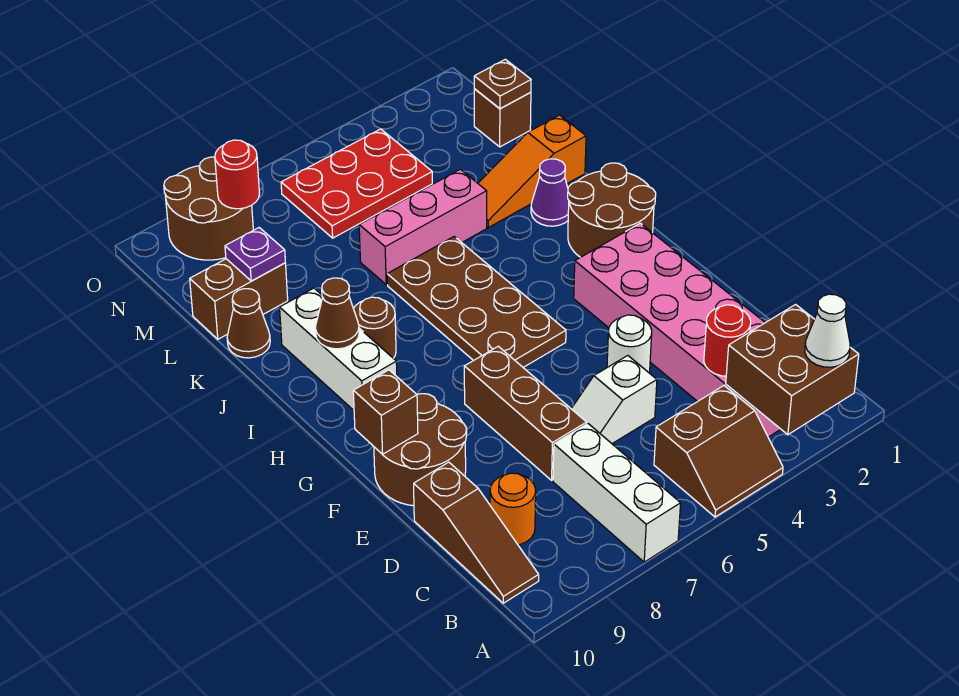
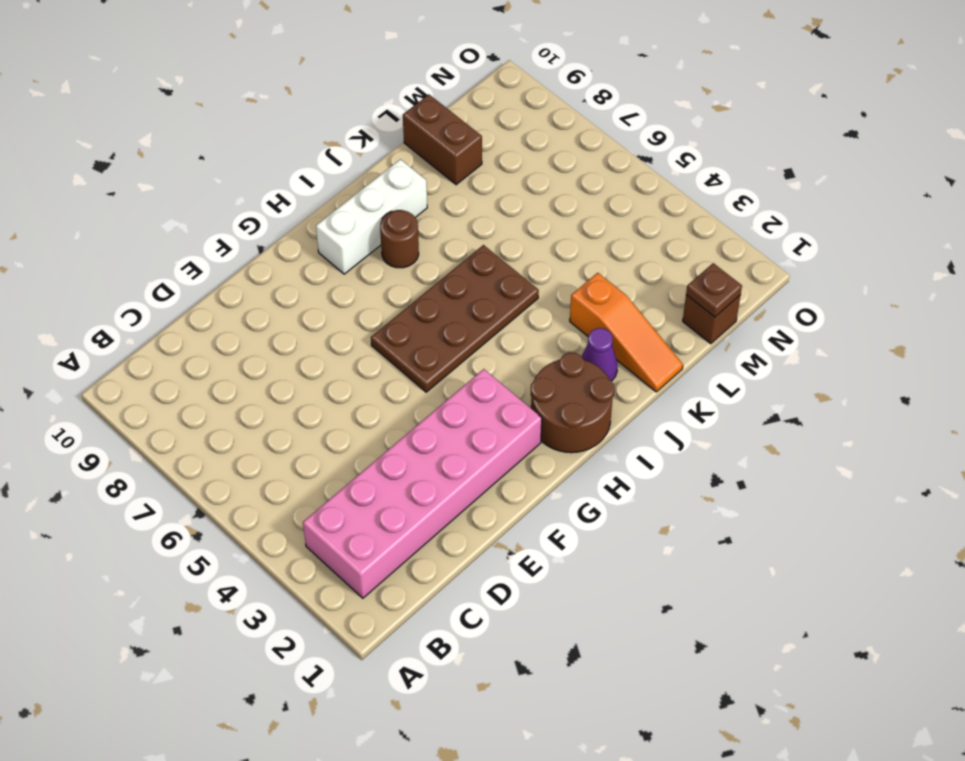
orange 1x3 slope [570,273,683,392] -> orange 1x3 slope turned to [478,115,586,228]
none -> brown 2x2 slope [654,386,783,517]
none -> white 1x3 brick [553,424,681,562]
none -> brown 1x3 slope [414,462,539,603]

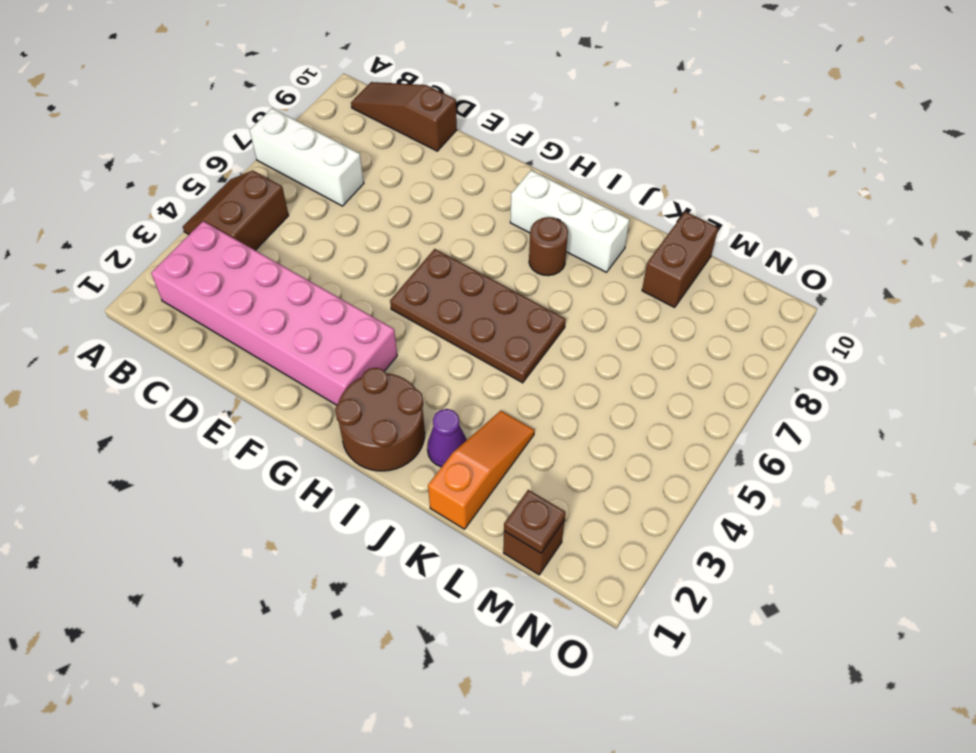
none -> orange 1x1 round brick [490,473,536,545]
none -> white 1x2 slope [571,356,657,443]
none -> brown 1x3 brick [464,346,587,480]

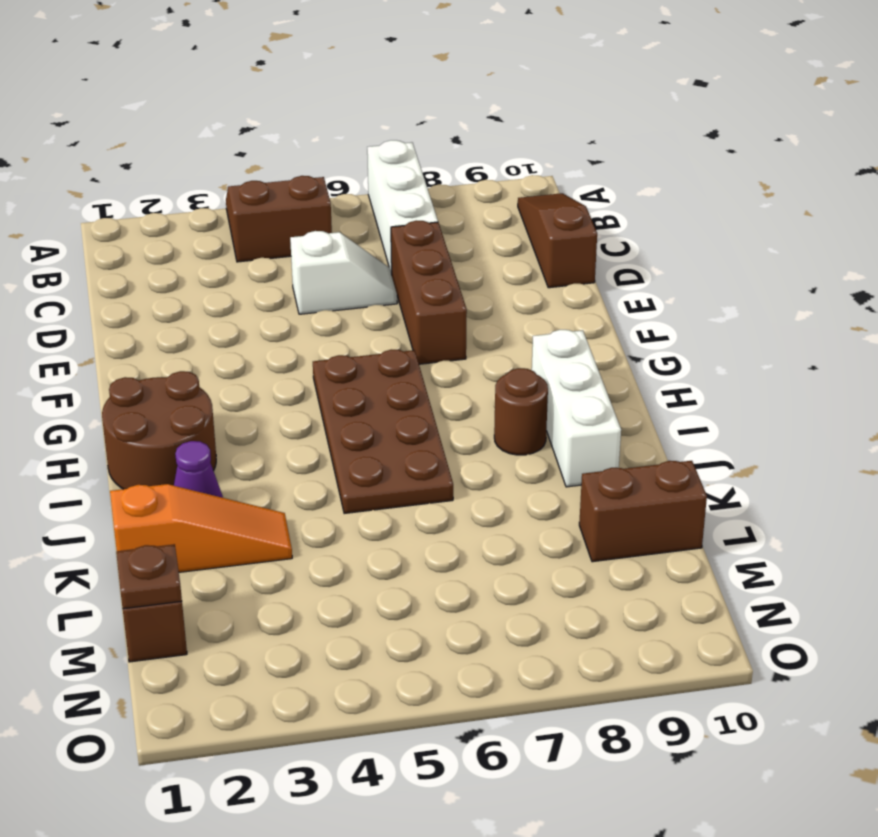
none -> pink 2x6 brick [574,223,780,437]
none -> orange 1x1 round brick [490,473,536,545]
none -> white 1x1 round brick [607,315,652,372]

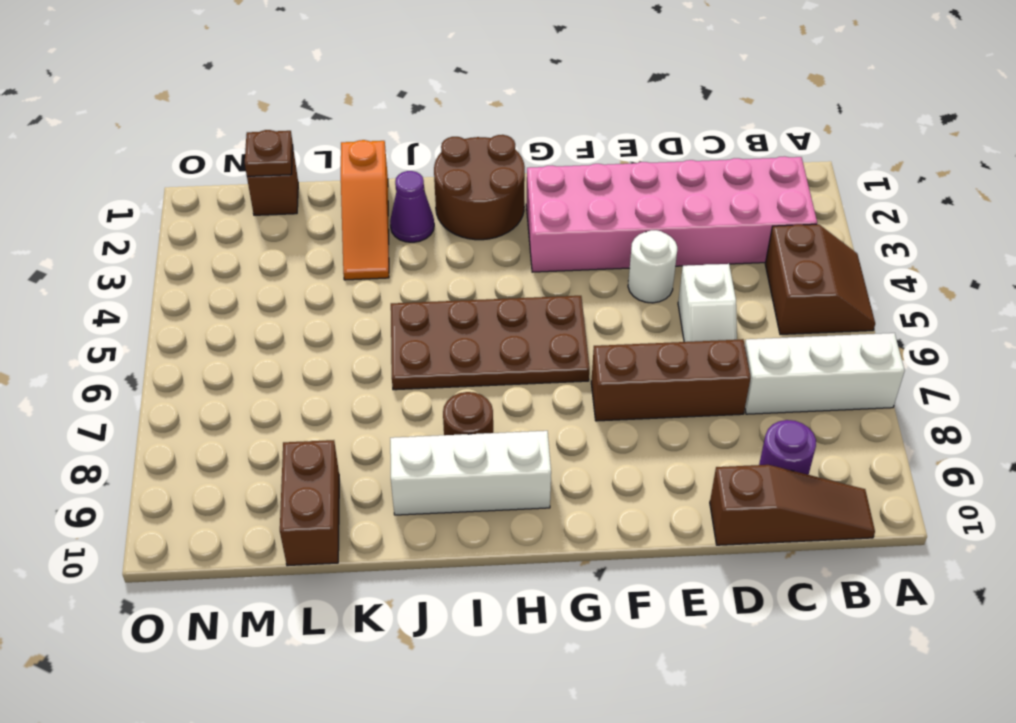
purple 1x1 round brick [759,420,816,475] -> orange 1x1 round brick [490,473,536,545]
none -> brown 2x2 round brick [374,394,467,506]
none -> pink 1x3 brick [359,169,487,285]
none -> brown 1x1 cone [227,289,270,358]

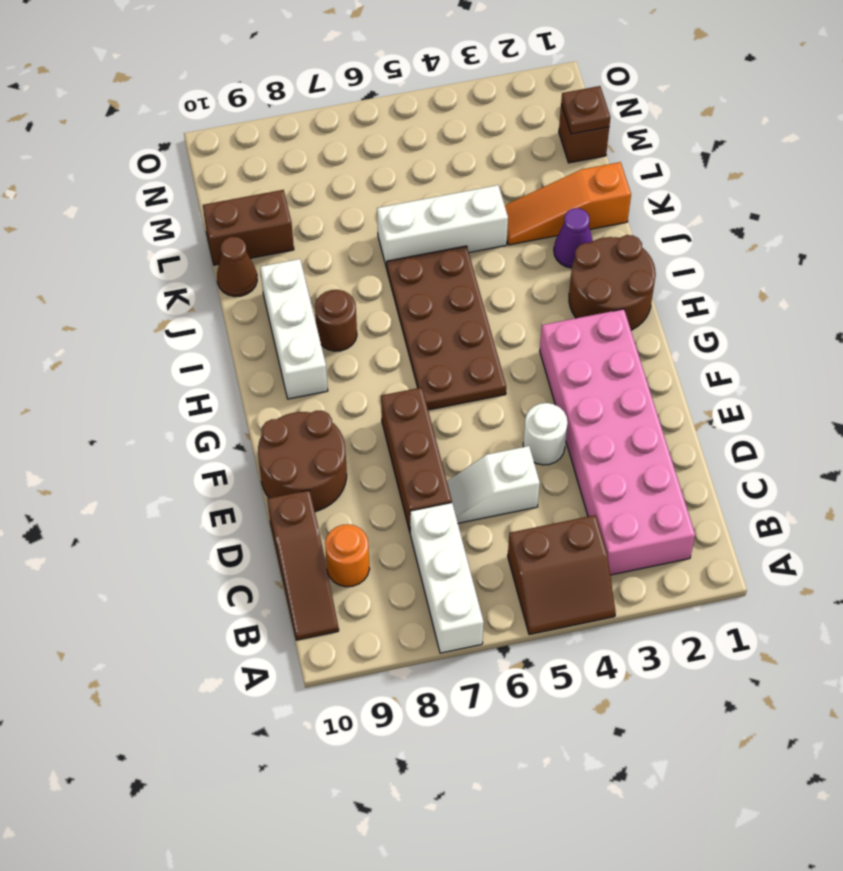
white 1x3 brick [377,185,508,268] -> pink 1x3 brick [359,169,487,285]
none -> red 2x3 plate [281,129,432,238]
none -> brown 2x2 round brick [164,157,253,260]
none -> brown 2x2 brick [726,305,859,435]

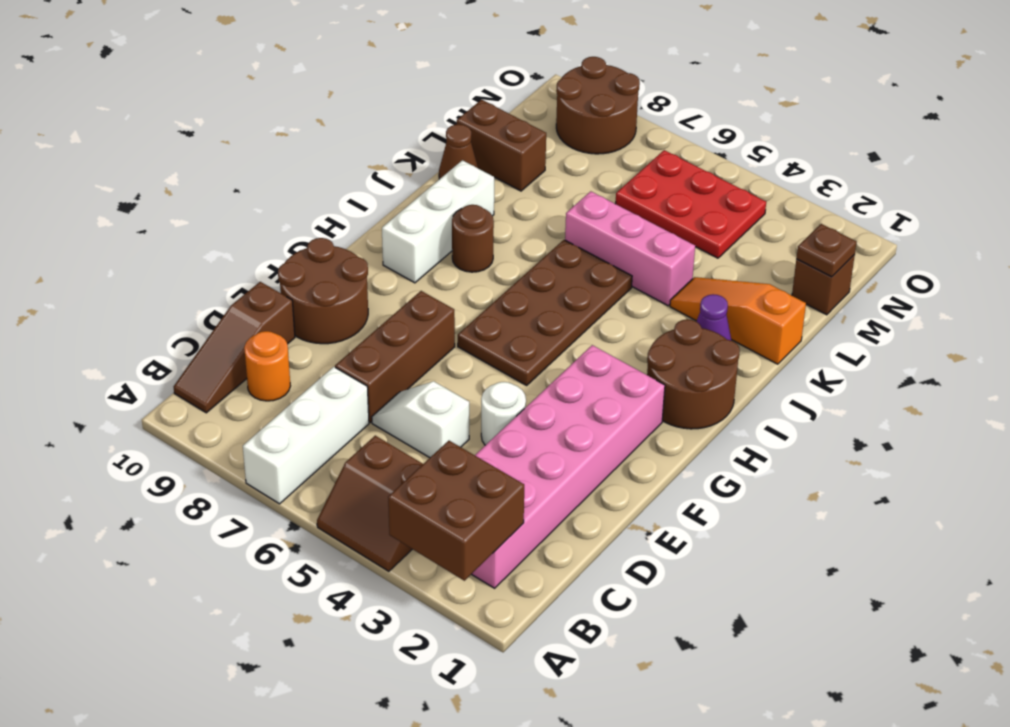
none -> red 1x1 round brick [704,305,751,376]
none -> brown 1x1 brick [353,370,418,454]
none -> brown 1x1 cone [315,278,359,349]

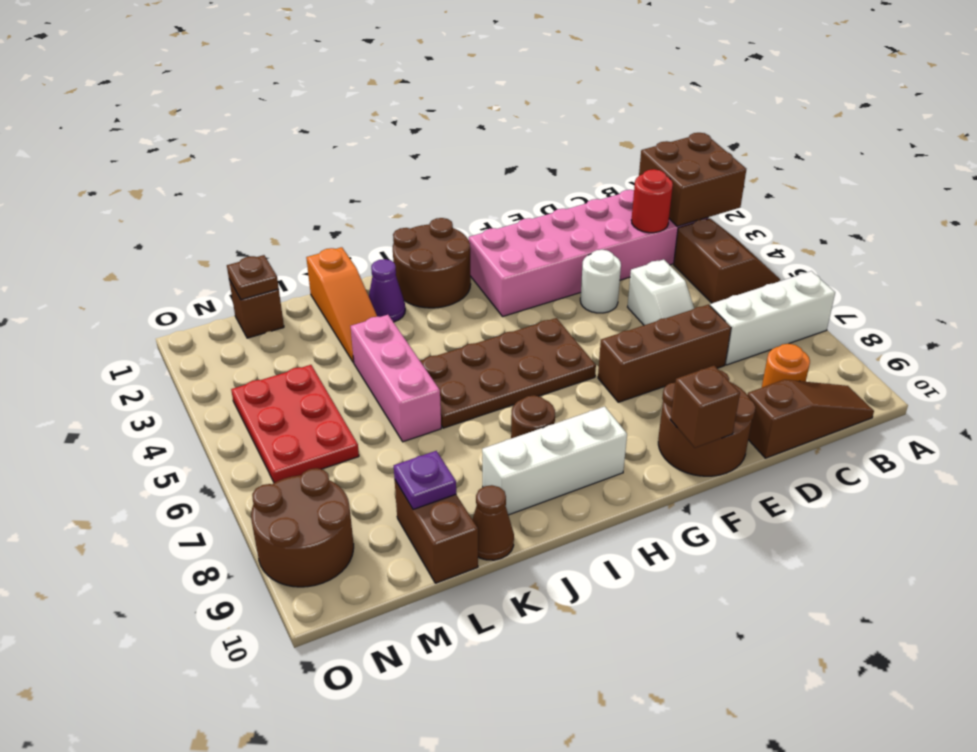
none -> brown 1x1 cone [315,278,359,349]
none -> red 1x1 round brick [215,140,260,209]
none -> white 1x1 cone [805,294,850,367]

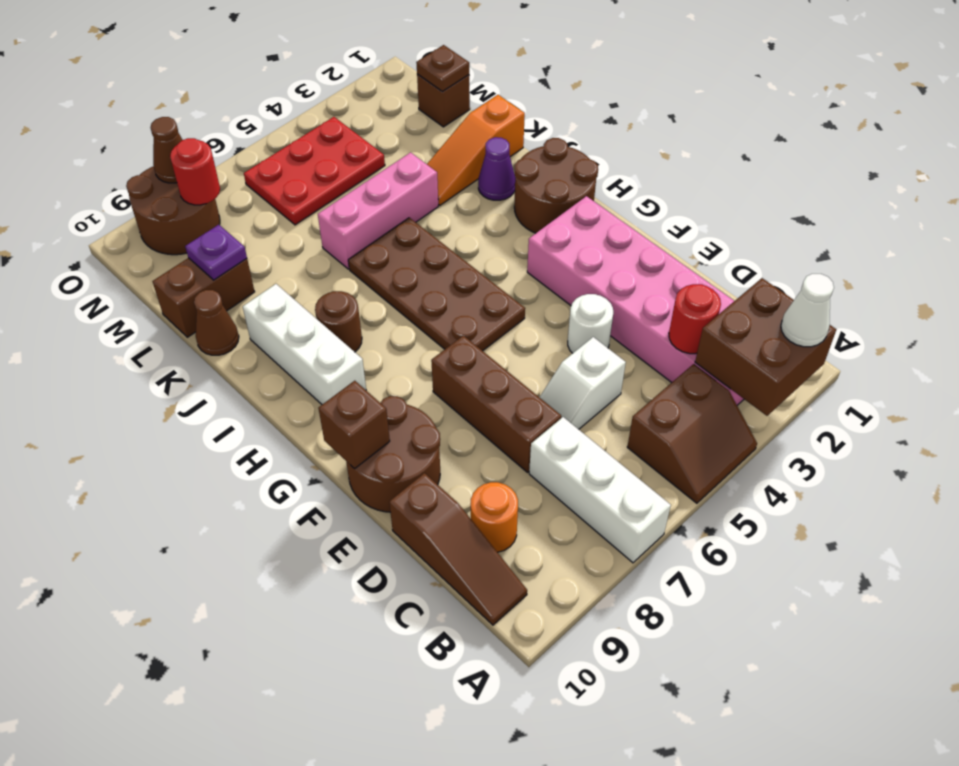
brown 1x1 cone [150,117,182,183] -> brown 1x1 cone moved to [315,278,359,349]

